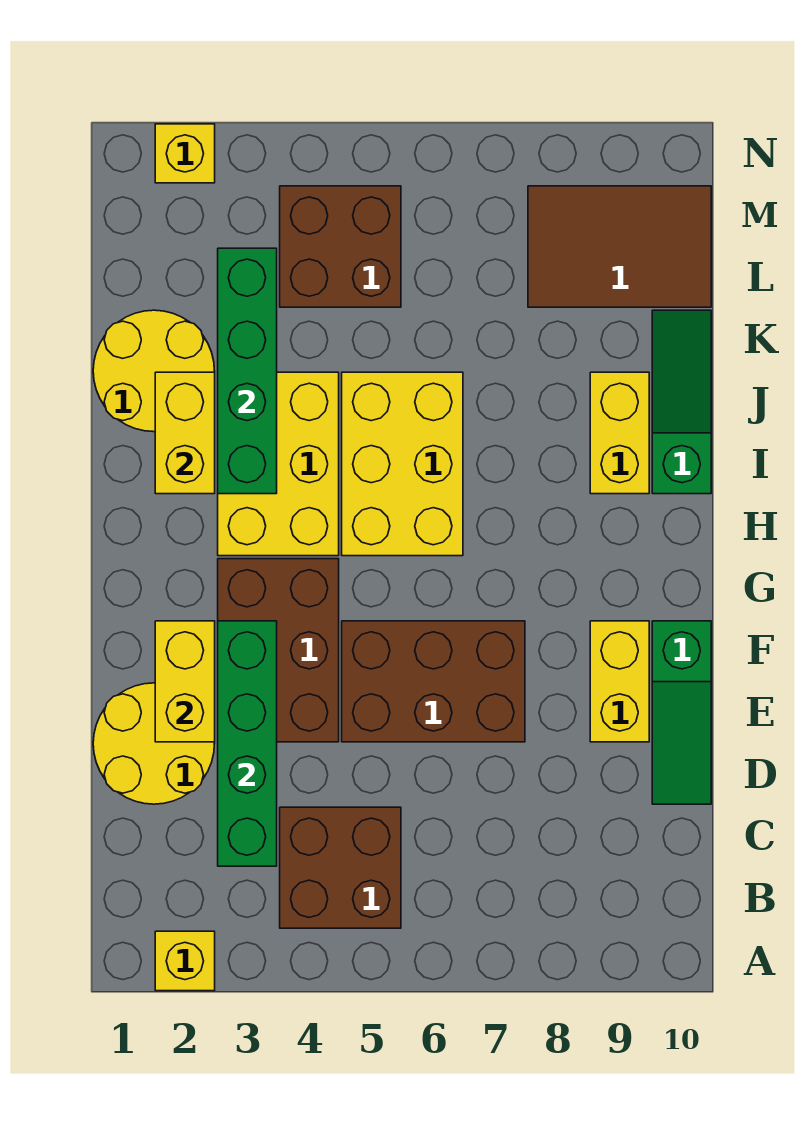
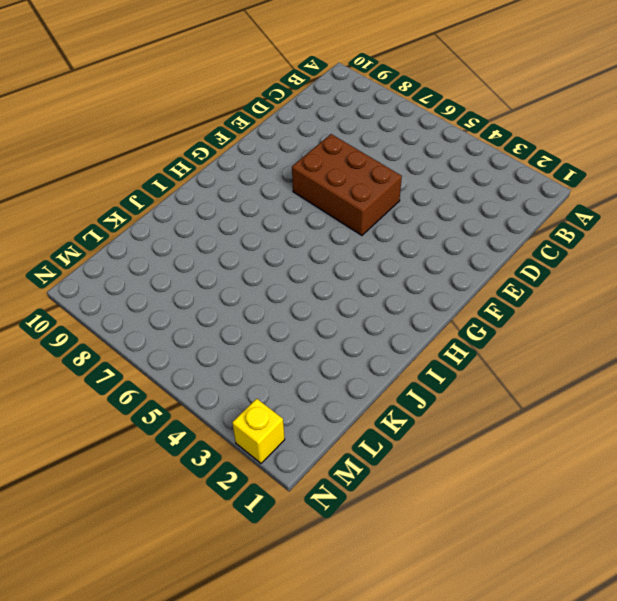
none -> yellow 1x1 brick [155,931,215,991]
none -> brown 2x2 brick [280,807,401,928]
none -> yellow 2x2 round brick [93,683,215,804]

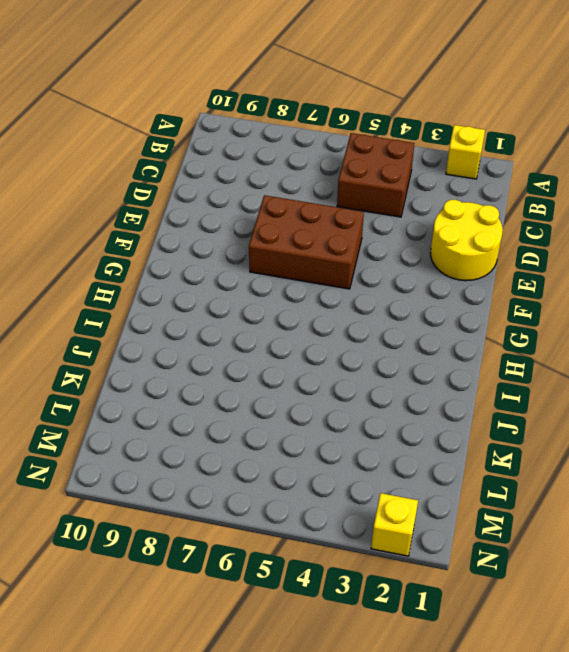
none -> green 1x3 slope [652,621,711,804]
none -> brown 2x3 brick [218,559,339,742]
none -> yellow 1x2 brick [590,621,649,742]

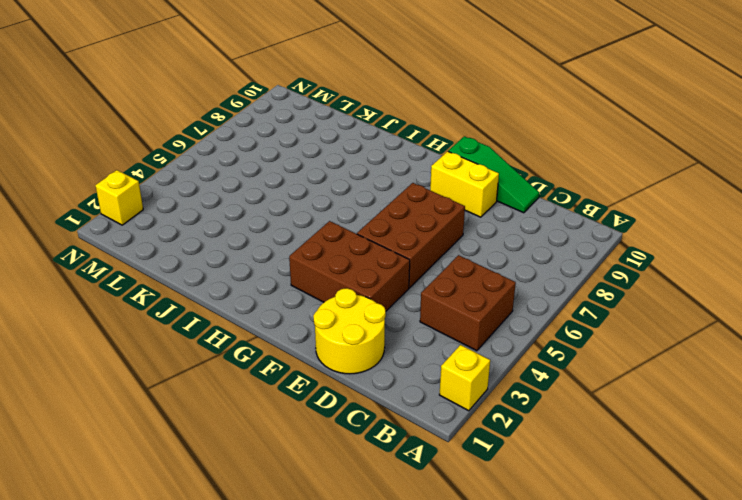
none -> yellow 2x3 brick [218,372,339,556]
none -> yellow 2x3 brick [342,372,463,556]
none -> yellow 1x2 brick [590,372,649,494]

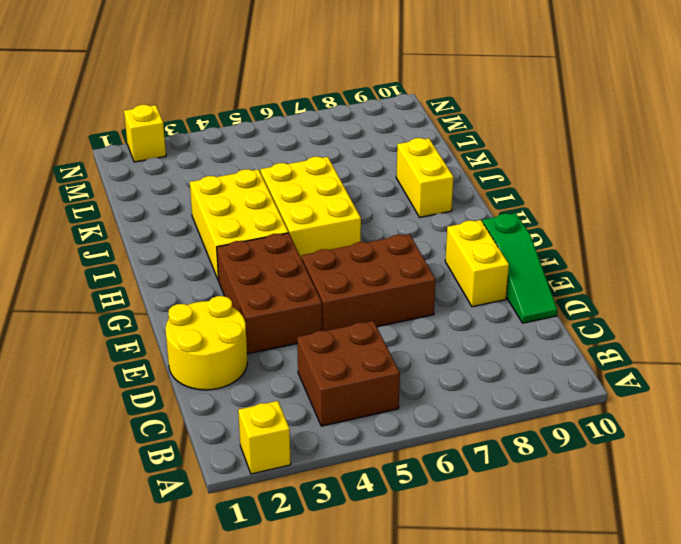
none -> green 1x3 slope [652,310,711,494]
none -> yellow 2x2 round brick [93,310,214,432]
none -> brown 2x2 brick [280,186,401,307]

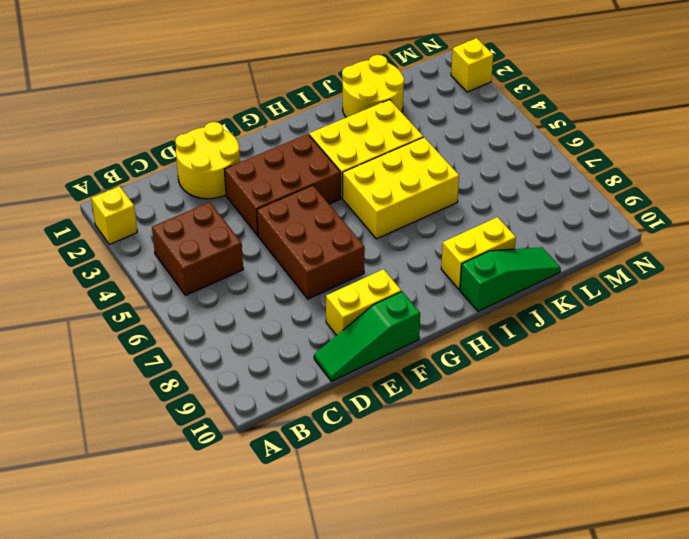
none -> brown 2x2 brick [280,186,401,307]
none -> brown 2x3 tile [528,186,711,307]
none -> green 1x4 brick [218,621,277,866]

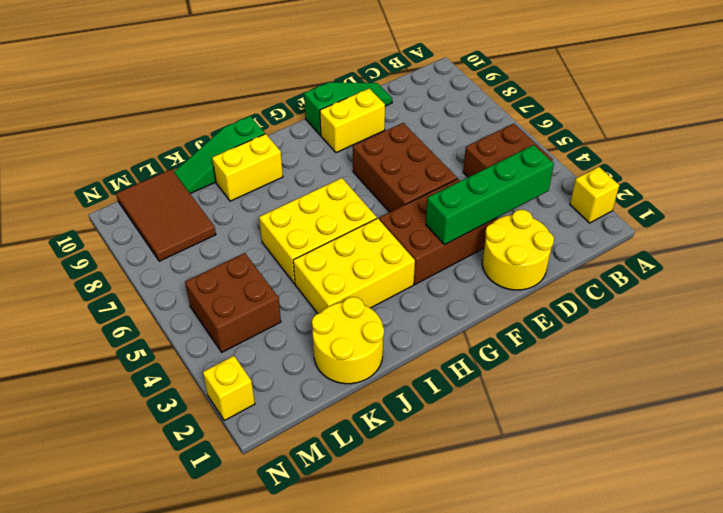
none -> yellow 1x2 brick [155,621,215,742]
none -> yellow 1x2 brick [155,372,215,494]
none -> green 1x4 brick [218,248,277,494]

